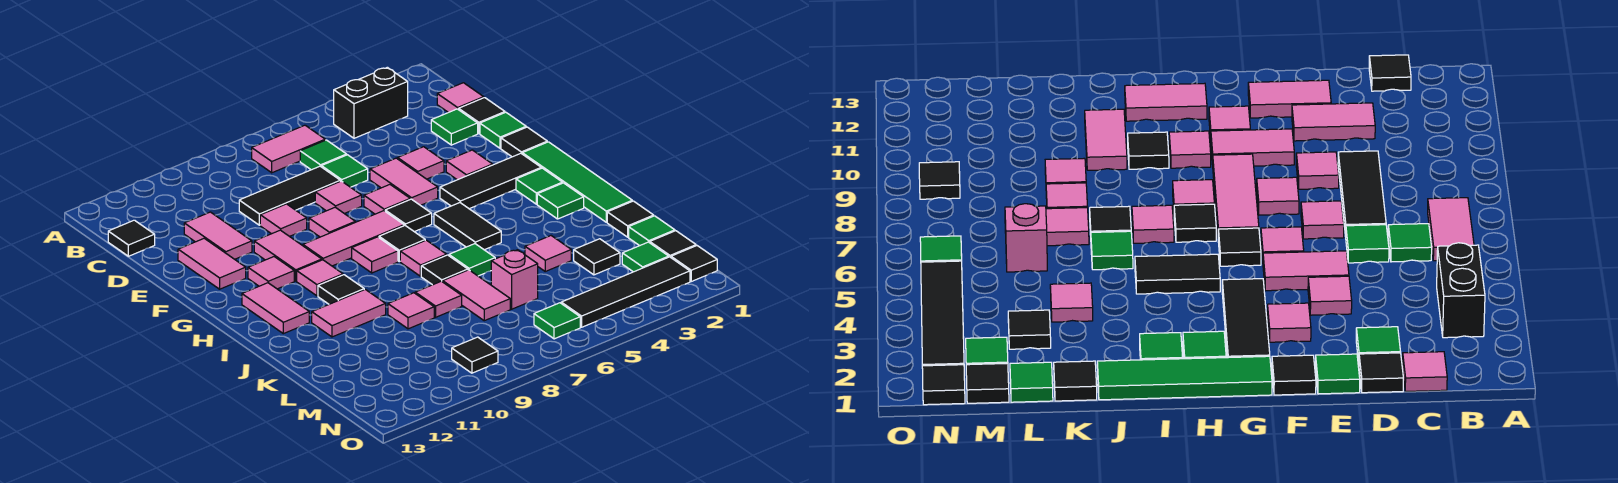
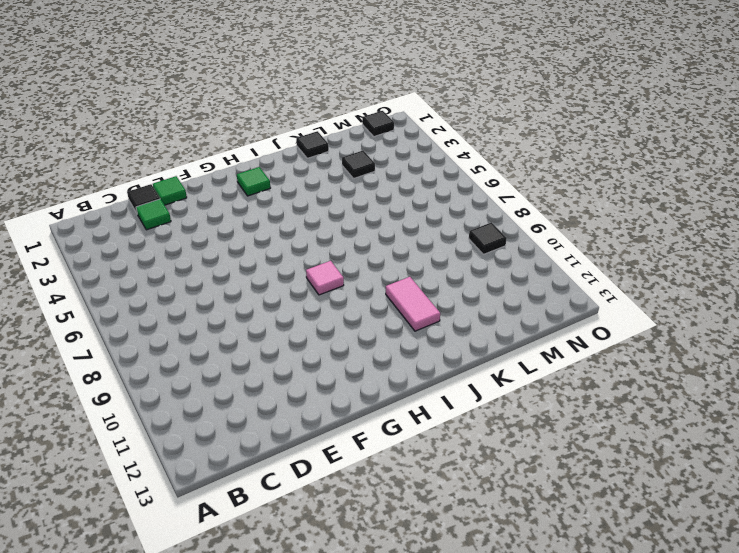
none -> black 1x2 brick [334,67,408,138]
none -> pink 1x2 tile [252,125,325,173]
none -> pink 1x1 tile [437,83,484,113]
none -> green 1x1 tile [300,140,347,170]

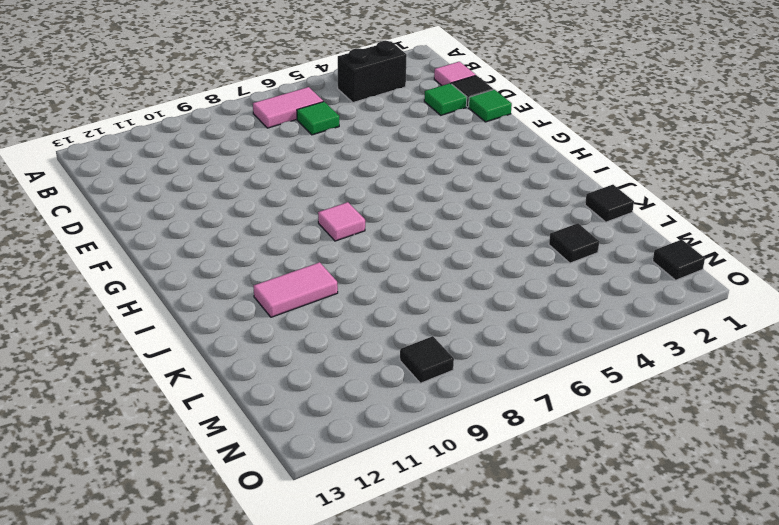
none -> black 1x1 tile [108,220,155,256]
none -> green 1x1 tile [321,155,368,187]
none -> black 1x3 tile [239,166,340,225]
none -> pink 1x2 tile [184,212,252,259]

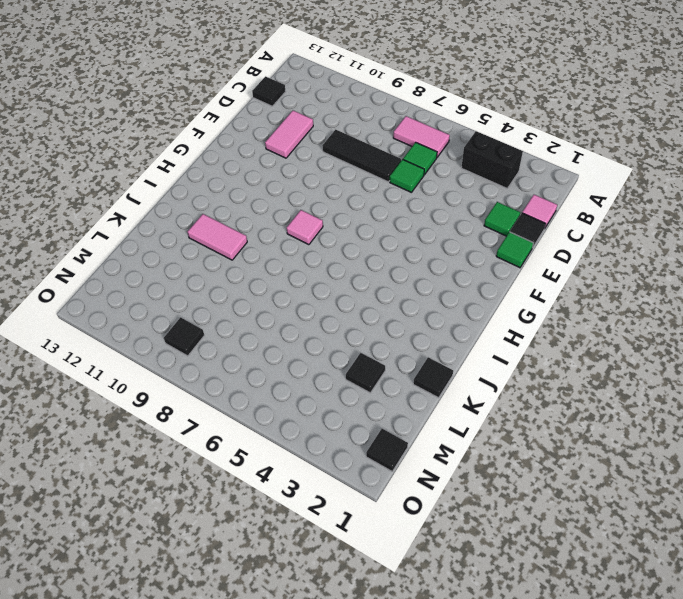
none -> pink 1x1 tile [398,147,444,179]
none -> pink 1x2 tile [370,158,438,205]
none -> pink 1x1 tile [315,181,362,214]
none -> pink 1x1 tile [260,204,307,237]

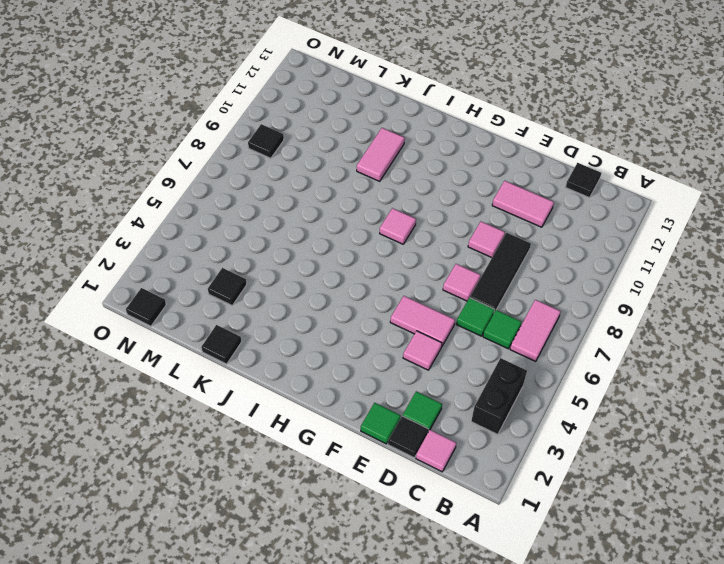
none -> pink 1x2 tile [178,238,246,289]
none -> black 1x1 tile [501,127,547,157]
none -> pink 1x1 tile [446,150,493,180]
none -> pink 1x1 tile [364,185,410,214]

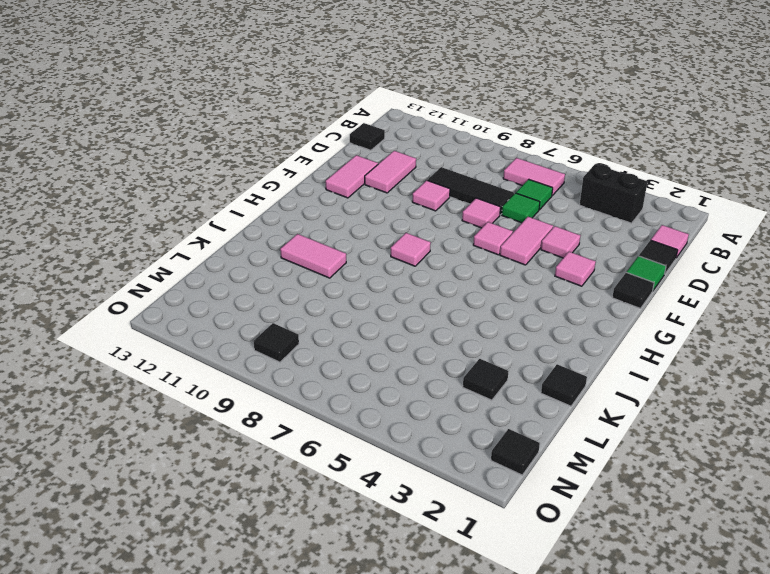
none -> green 1x1 tile [431,109,478,145]
none -> pink 1x1 tile [309,207,355,237]
none -> pink 1x2 tile [254,230,322,281]
none -> green 1x4 tile [522,142,632,222]

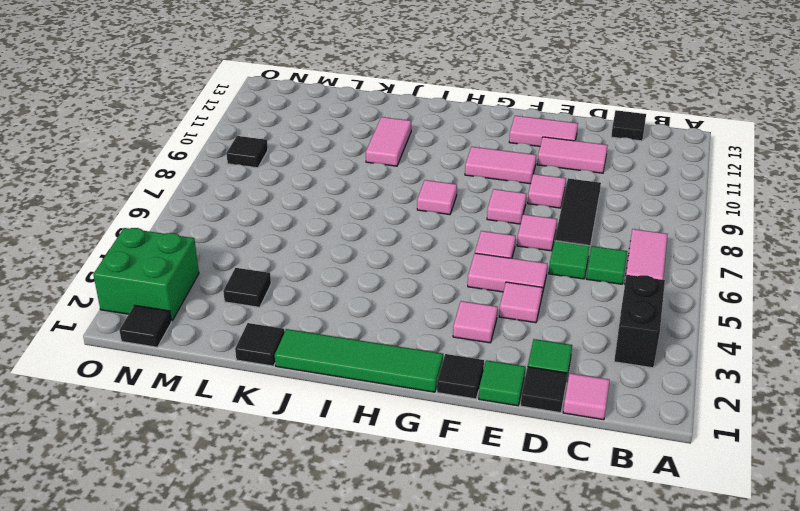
green 2x2 brick [93,228,199,321] -> black 1x4 tile [561,257,690,327]
none -> black 1x3 tile [440,153,541,209]
none -> black 1x1 tile [385,199,432,232]
none -> pink 1x3 tile [303,211,404,266]
none -> pink 1x1 tile [248,257,294,289]

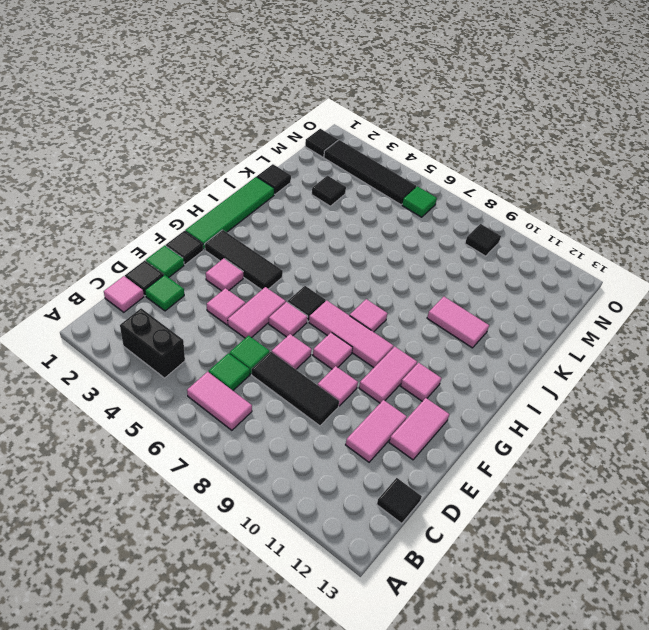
none -> green 1x1 tile [516,168,562,204]
none -> black 1x2 tile [434,203,501,250]
none -> black 1x1 tile [379,226,425,261]
none -> pink 1x1 tile [297,260,343,296]

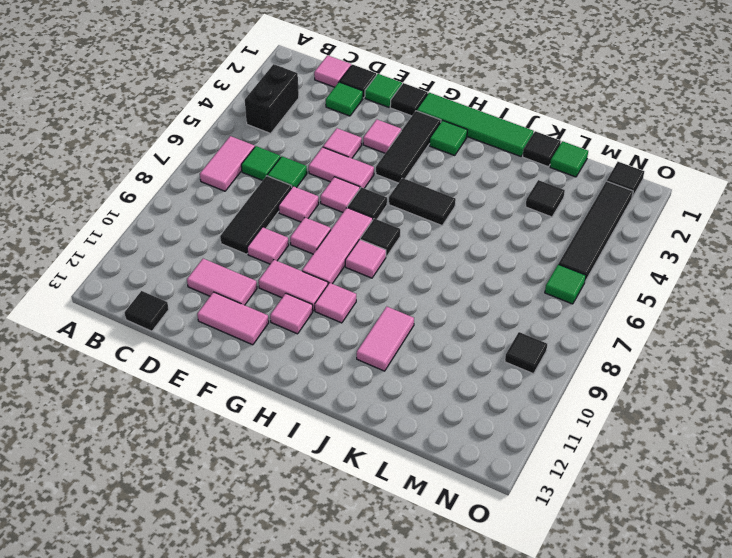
none -> pink 1x2 tile [242,283,309,334]
none -> green 1x1 tile [537,183,584,219]
none -> pink 1x1 tile [400,240,447,276]
none -> black 1x1 tile [318,275,364,304]

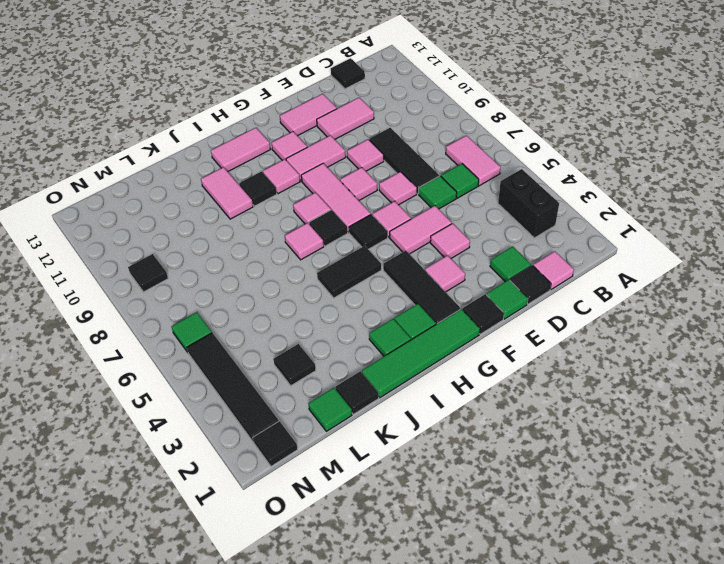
none -> green 1x1 tile [449,244,495,276]
none -> black 1x1 tile [421,255,468,285]
none -> pink 1x1 tile [525,236,571,271]
none -> pink 1x2 tile [443,270,510,321]

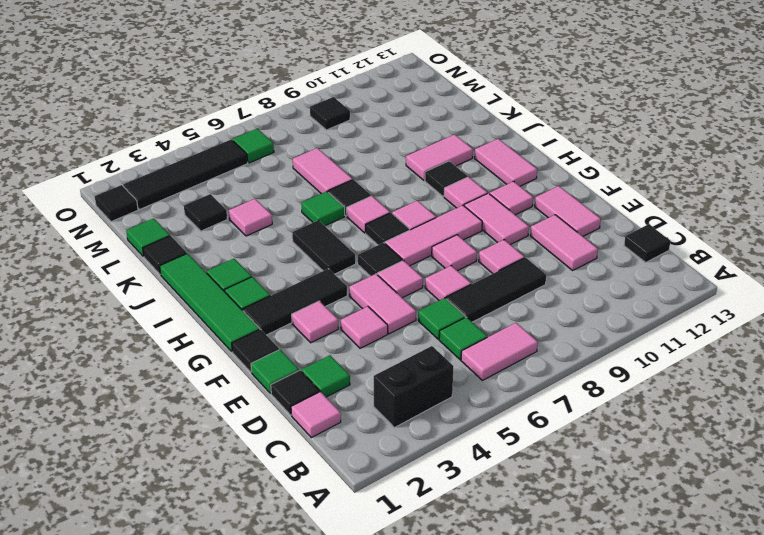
none -> pink 1x1 tile [415,281,462,317]
none -> pink 1x1 tile [388,293,434,329]
none -> pink 1x1 brick [491,250,538,309]
none -> black 1x1 tile [650,231,696,257]

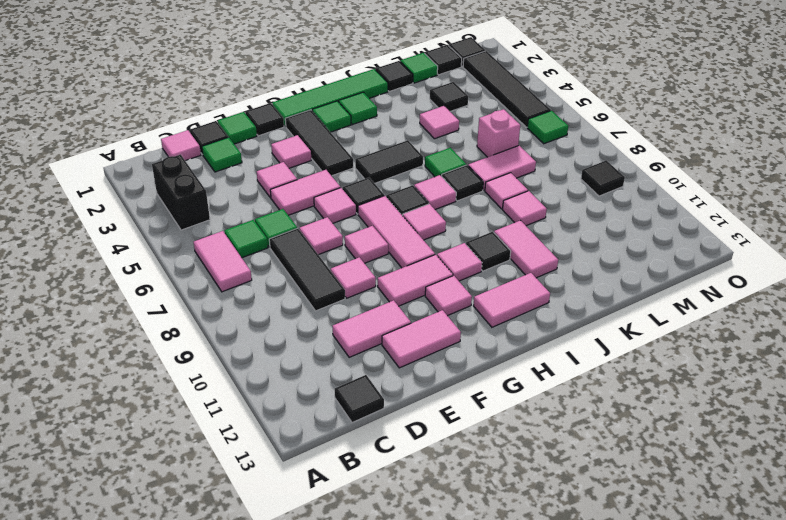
none -> green 1x1 tile [622,242,669,272]

